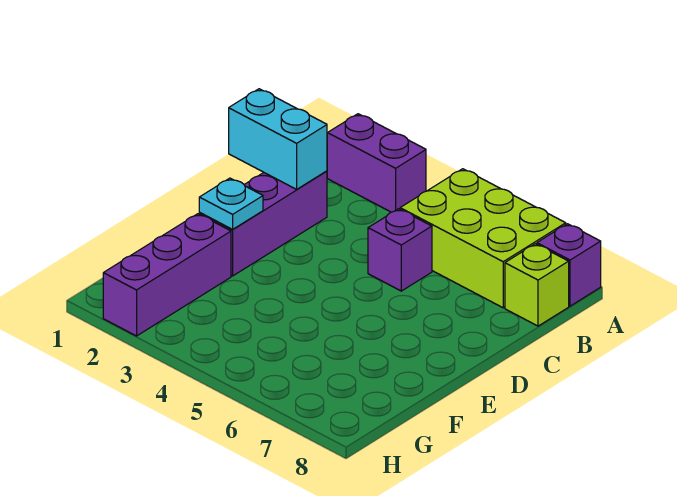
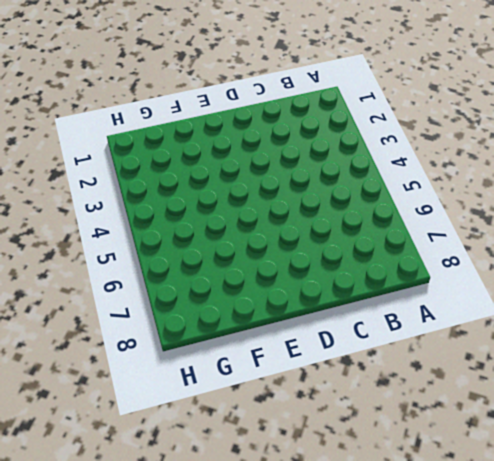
none -> purple 1x2 brick [327,114,426,212]
none -> lime 2x3 brick [400,169,566,308]

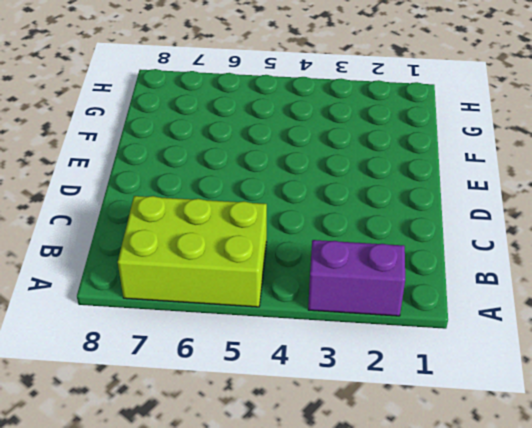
none -> purple 1x1 brick [537,224,601,306]
none -> lime 1x1 brick [505,244,569,326]

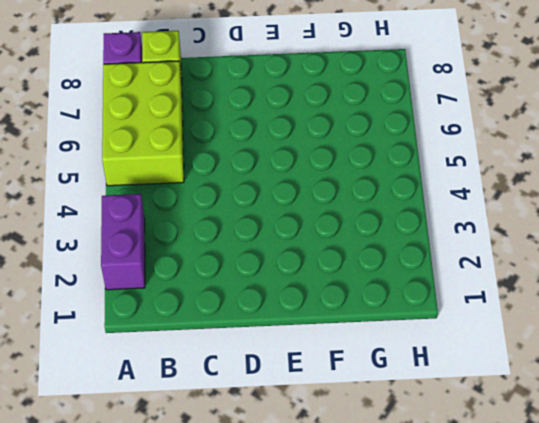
none -> purple 1x3 brick [199,171,327,276]
none -> purple 1x1 brick [368,209,432,291]

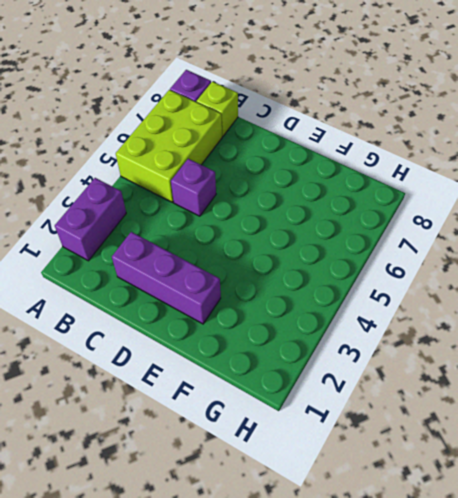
none -> purple 1x3 brick [103,214,231,336]
none -> cyan 1x2 brick [229,89,327,189]

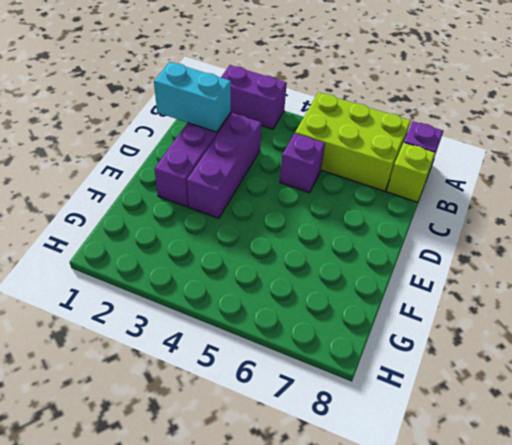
purple 1x3 brick [187,113,261,218] -> purple 1x3 brick moved to [103,214,231,336]
none -> cyan 1x1 plate [199,178,263,229]

